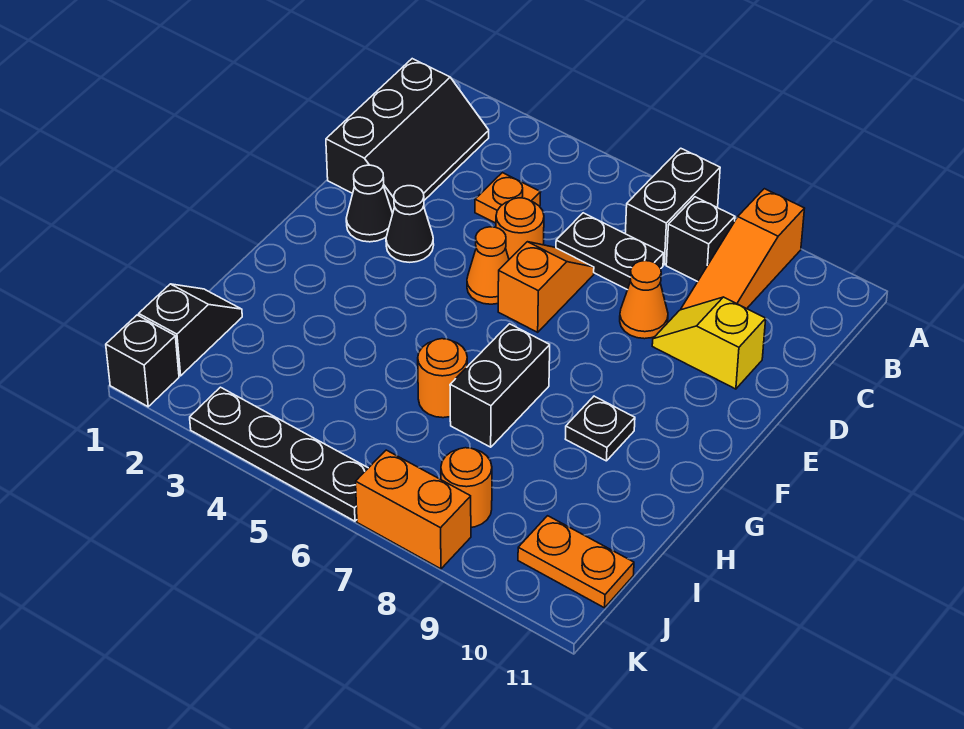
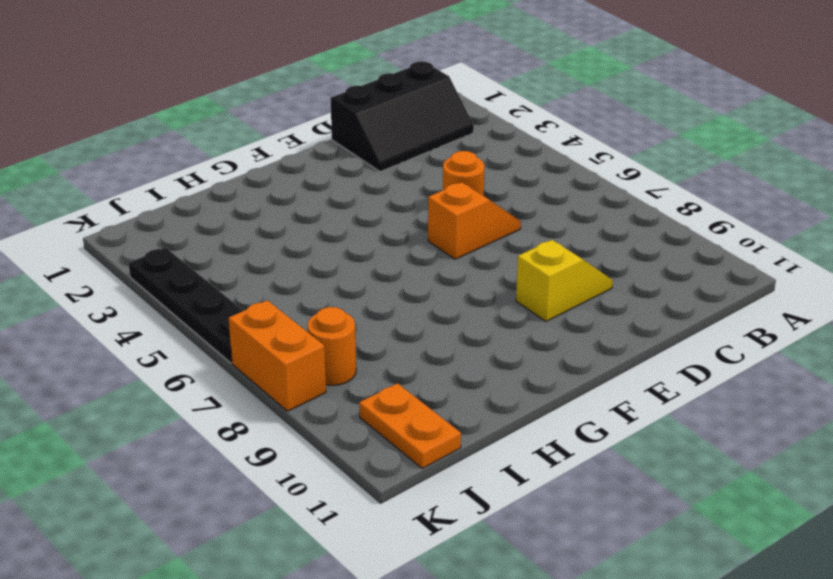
yellow 1x2 slope [516,240,613,321] -> yellow 1x2 slope turned to [652,297,766,389]
none -> black 1x2 brick [625,148,720,265]
none -> orange 1x3 slope [681,189,805,310]
none -> black 1x1 brick [666,197,735,282]

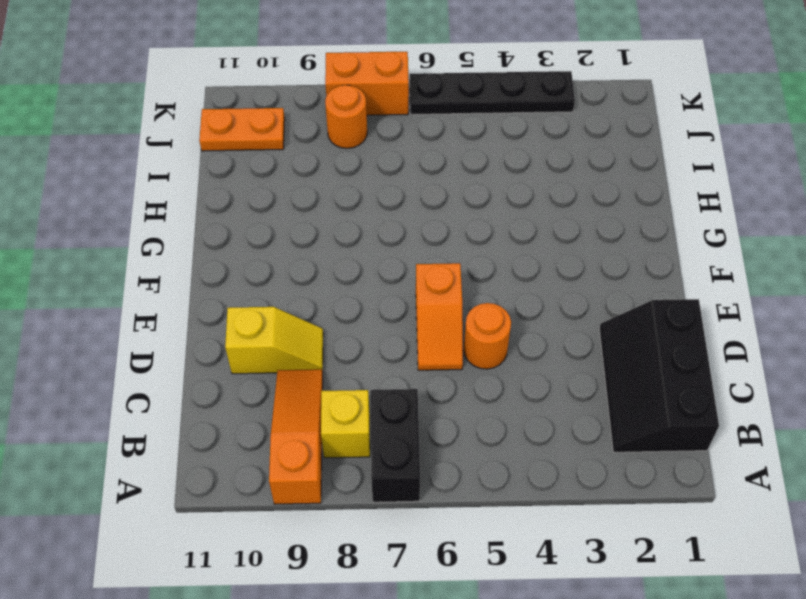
yellow 1x1 brick [321,390,370,458] -> black 1x1 brick [666,197,735,282]
none -> orange 1x1 plate [475,173,541,223]
none -> black 1x2 plate [556,213,664,290]
none -> orange 1x1 cone [620,261,668,339]

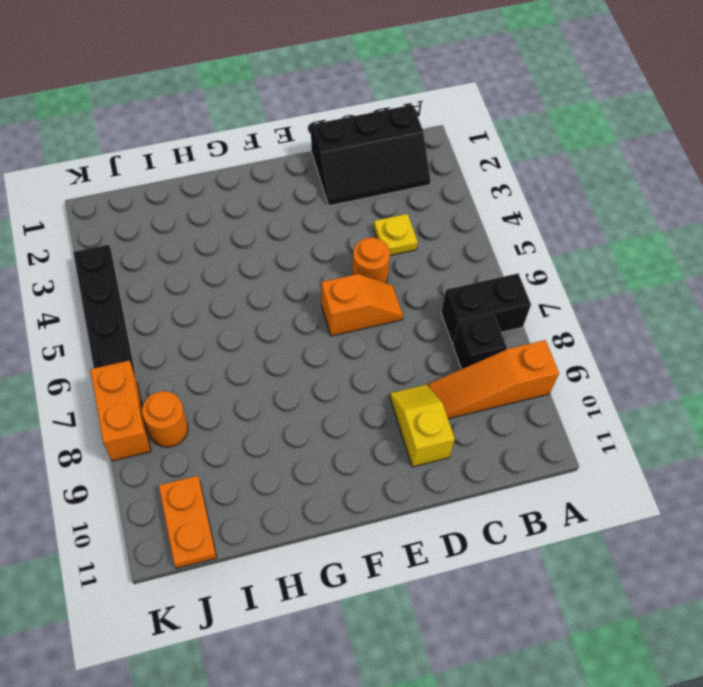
yellow 1x1 plate [374,214,418,256] -> orange 1x1 plate [475,173,541,223]
none -> black 1x2 plate [556,213,664,290]
none -> orange 1x1 cone [620,261,668,339]
none -> black 1x1 cone [346,165,393,242]

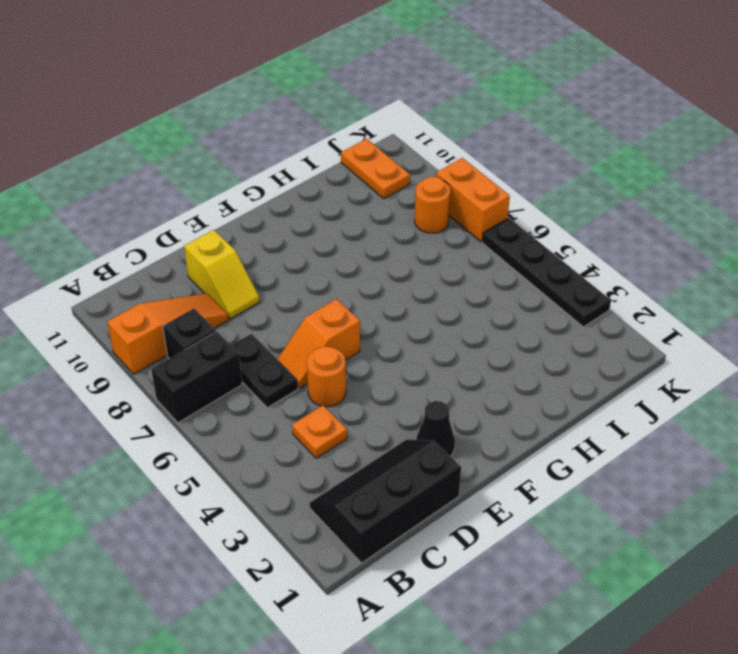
none -> orange 1x1 cone [620,261,668,339]
none -> black 1x1 cone [386,186,434,262]
none -> orange 1x1 cone [467,227,509,304]

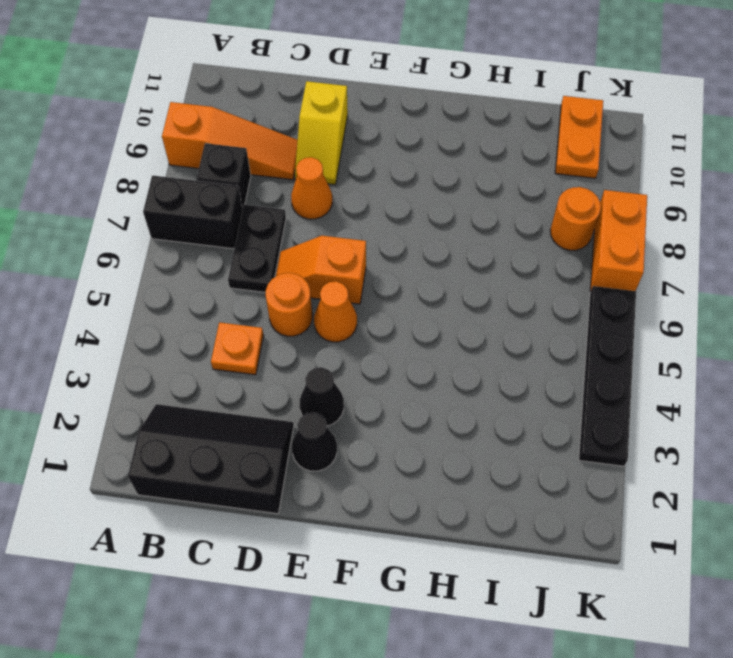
none -> black 1x2 brick [450,324,550,447]
none -> black 1x1 plate [566,396,635,461]
none -> orange 1x1 round brick [418,339,467,418]

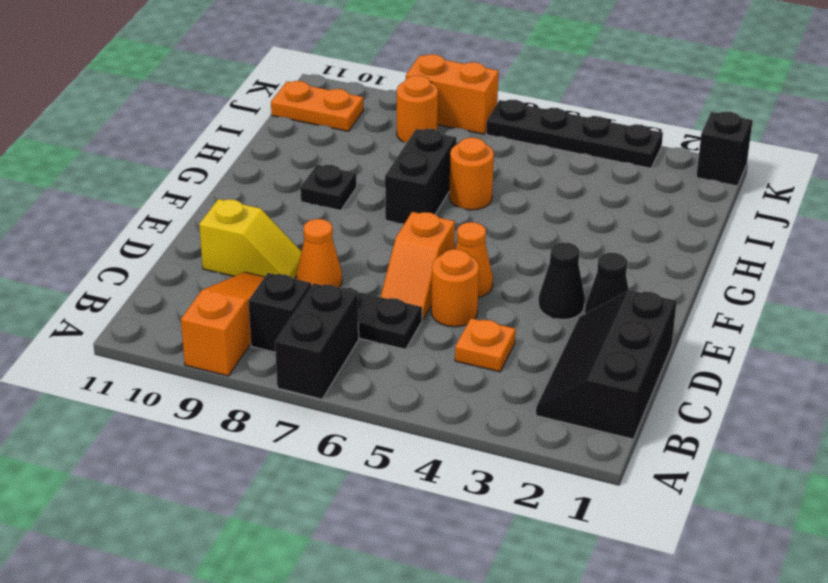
none -> black 1x2 slope [139,284,242,376]

